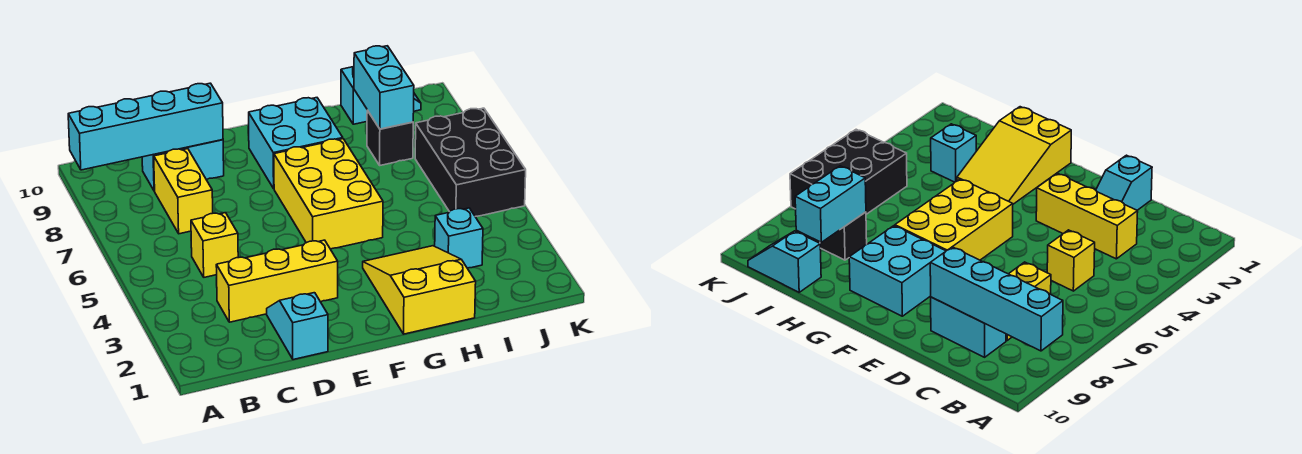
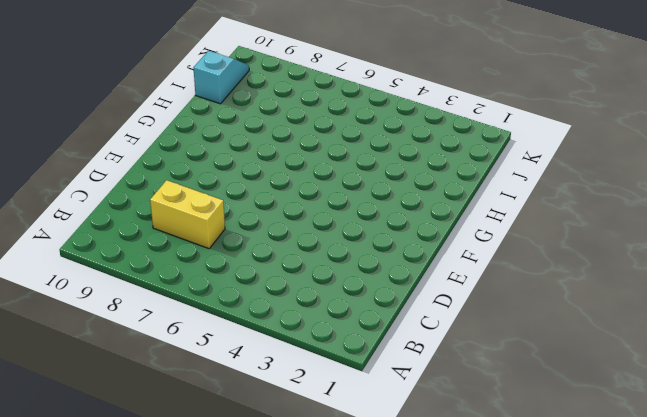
none -> yellow 1x3 brick [216,240,338,322]
none -> yellow 1x1 brick [191,213,238,277]
none -> cyan 1x2 brick [142,140,224,191]

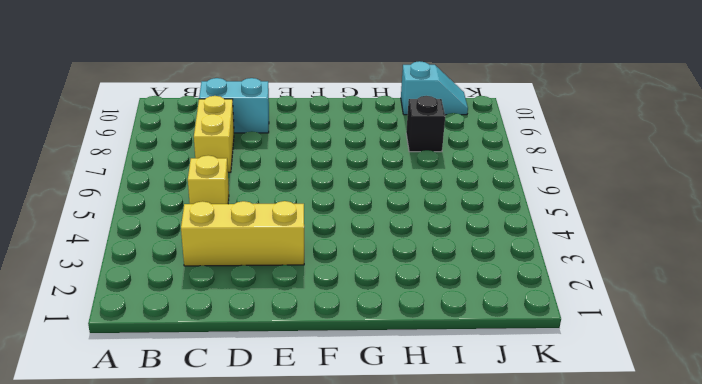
none -> cyan 1x2 slope [267,293,328,360]
none -> yellow 2x3 brick [274,139,383,249]
none -> cyan 2x2 brick [249,98,343,189]

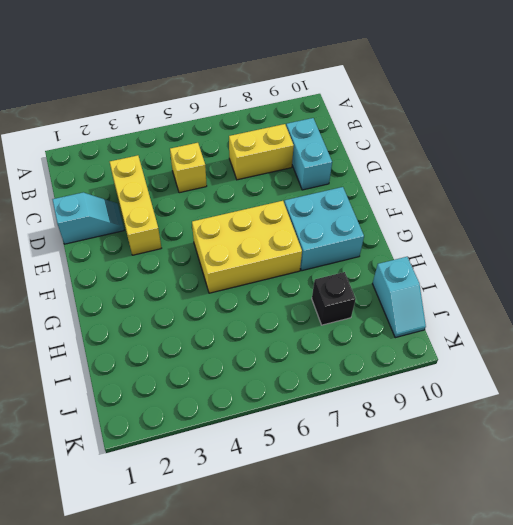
none -> yellow 2x3 slope [363,246,476,334]
none -> cyan 1x1 brick [435,208,483,268]
none -> black 2x3 brick [415,108,526,216]

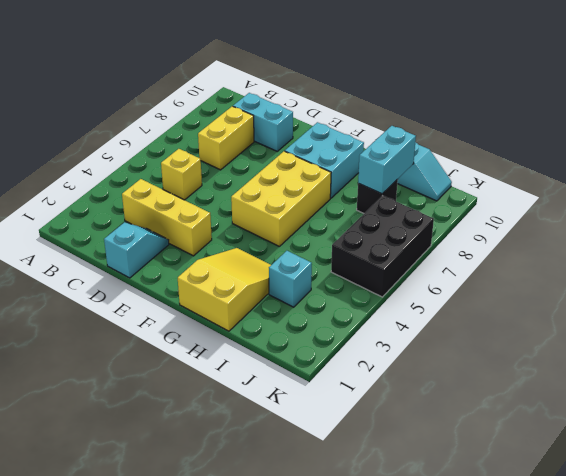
none -> cyan 1x4 brick [68,83,223,170]

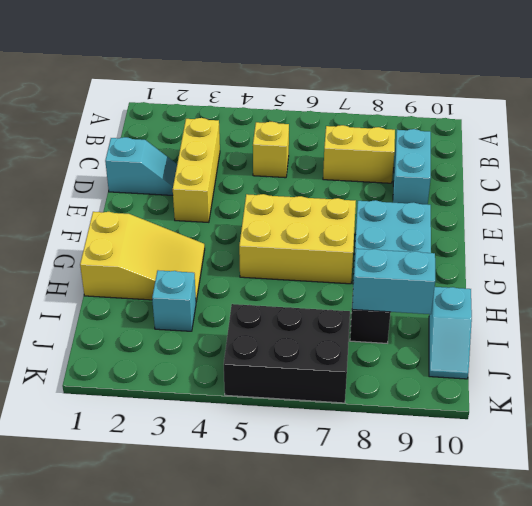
none -> cyan 1x4 brick [68,83,223,170]

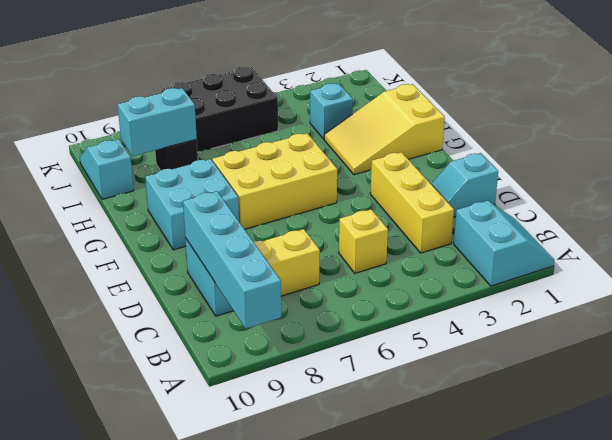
cyan 2x2 slope [454,200,554,286] -> none

